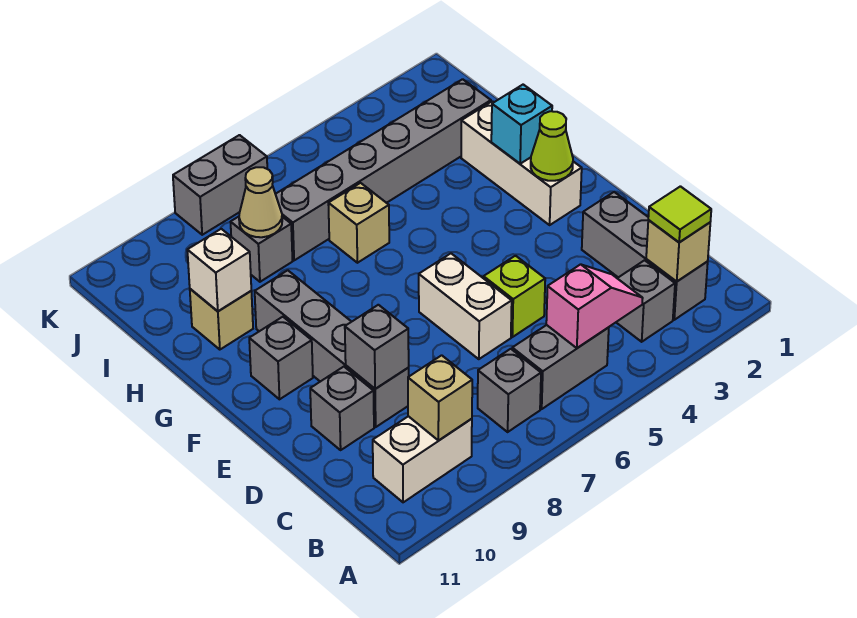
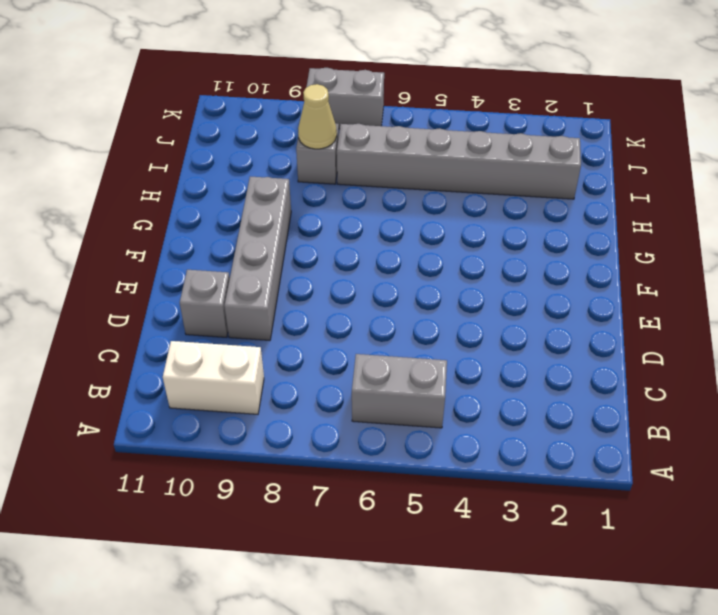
none -> grey 1x3 brick [582,192,708,320]
none -> grey 1x1 brick [616,260,675,342]
none -> grey 1x1 brick [478,349,541,432]

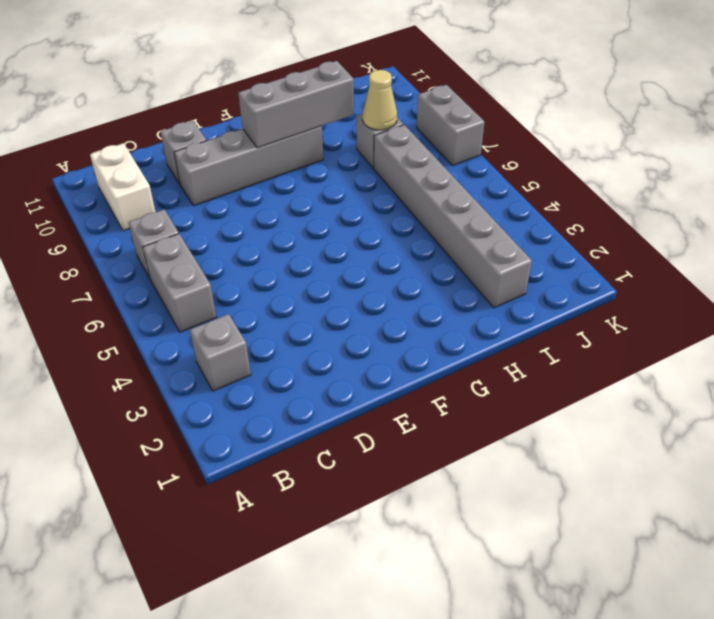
grey 1x3 brick [238,61,354,148] -> grey 1x3 brick moved to [582,192,708,320]
none -> lime 1x1 brick [484,256,545,337]
none -> white 1x2 brick [419,254,512,359]
none -> white 1x3 brick [461,101,582,225]

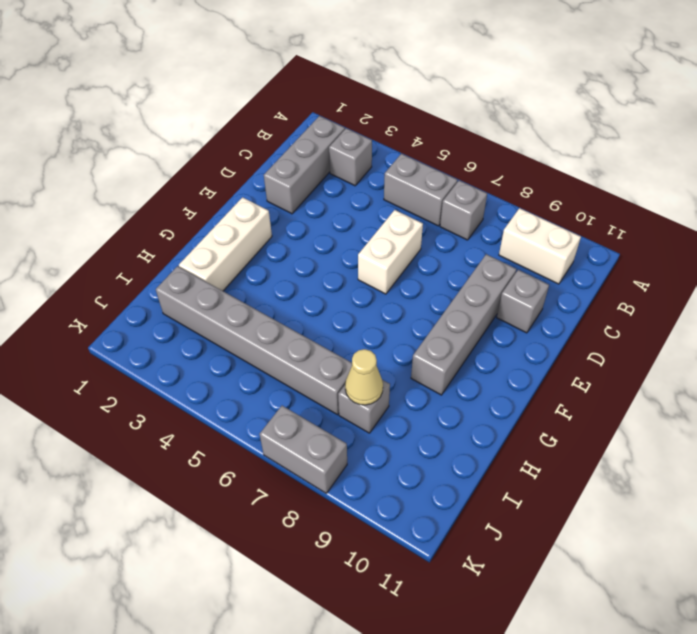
none -> lime 1x1 brick [484,256,545,337]
none -> grey 1x1 brick [249,317,313,399]
none -> tan 1x1 brick [328,183,389,263]

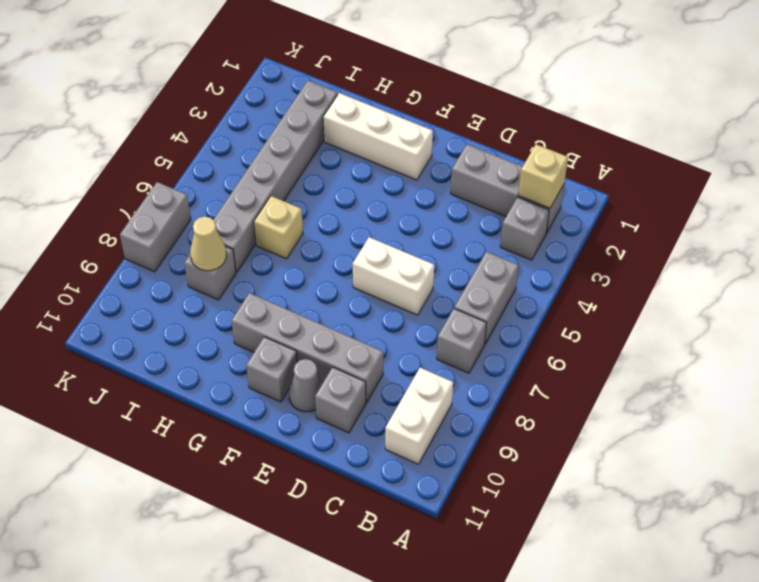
grey 1x1 cone [289,359,323,412] -> none
none -> lime 1x1 brick [484,256,545,337]
none -> tan 1x1 brick [190,289,253,350]
none -> pink 1x2 slope [546,264,643,348]

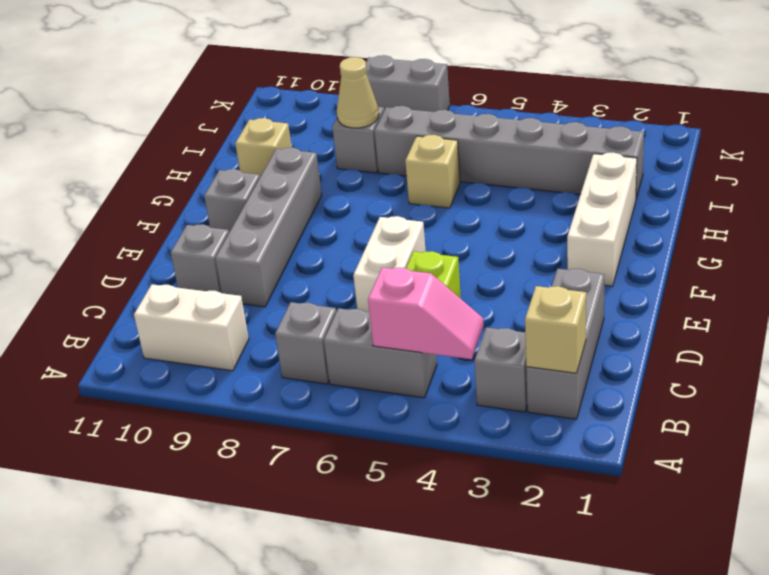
none -> tan 1x1 brick [408,355,472,440]
none -> grey 1x1 brick [345,305,409,389]
none -> lime 1x1 cone [531,111,573,181]

